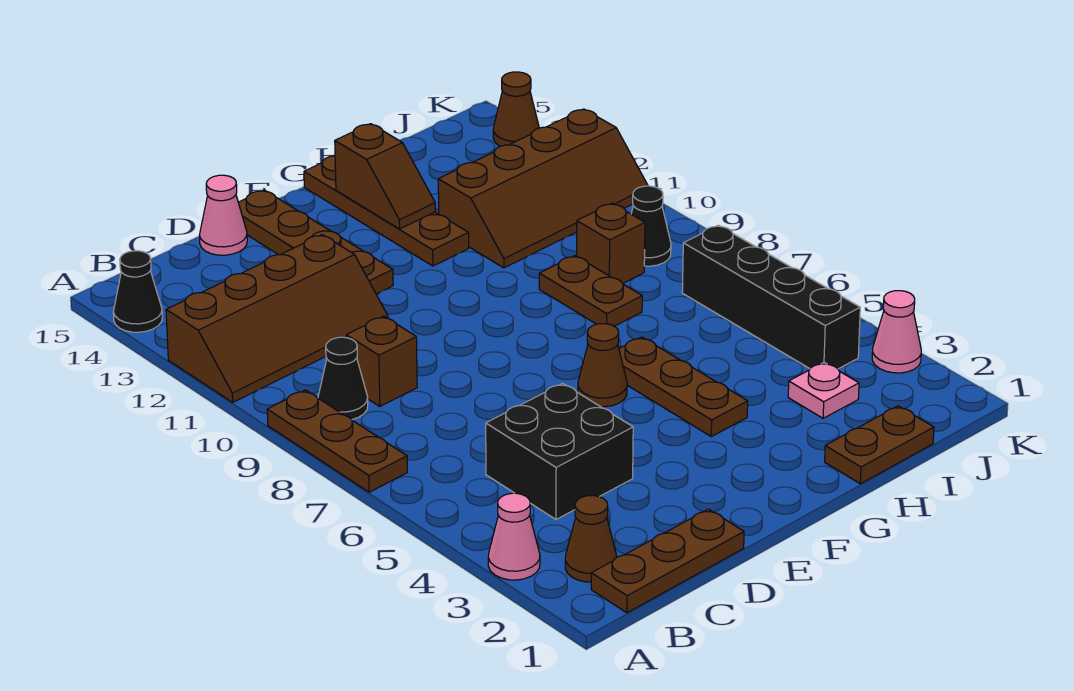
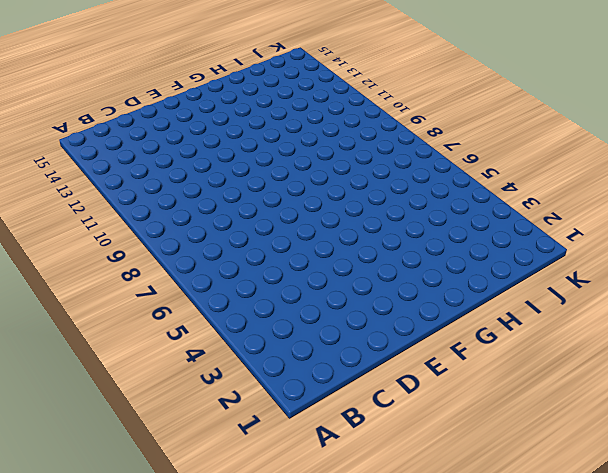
none -> pink 1x1 cone [488,493,540,580]
none -> brown 1x3 plate [267,390,407,492]
none -> brown 2x4 slope [166,235,388,402]

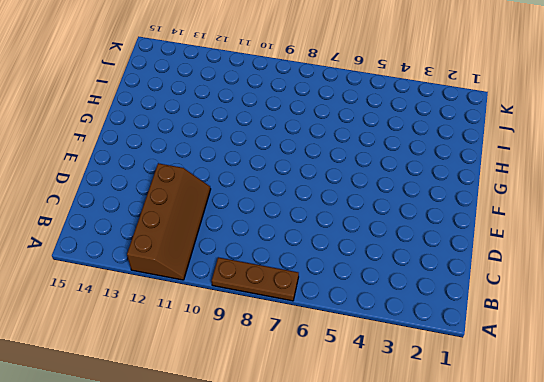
none -> pink 1x1 cone [488,493,540,580]
none -> black 1x1 cone [113,251,162,332]
none -> brown 1x3 plate [591,509,744,613]

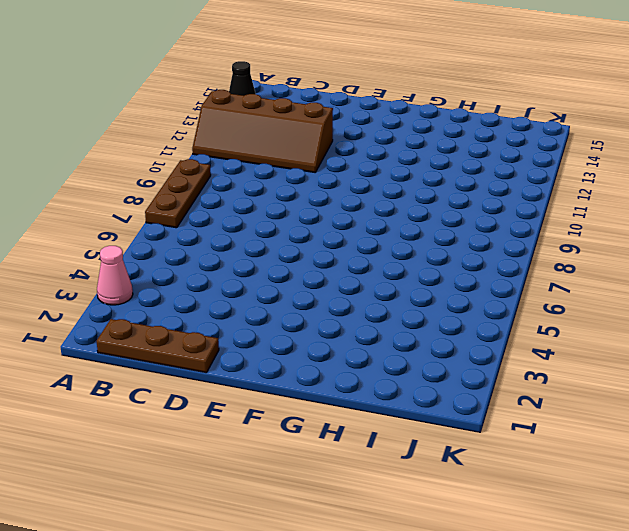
none -> brown 1x1 cone [565,496,617,582]
none -> black 1x1 cone [318,337,368,420]
none -> black 2x2 brick [486,383,633,519]

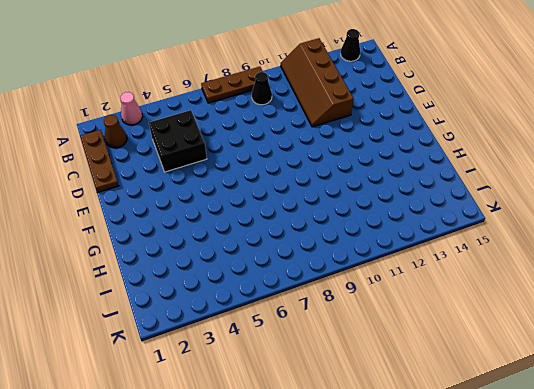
none -> brown 1x1 brick [346,316,417,406]
none -> pink 1x1 cone [200,175,247,255]
none -> brown 1x4 plate [238,190,393,294]

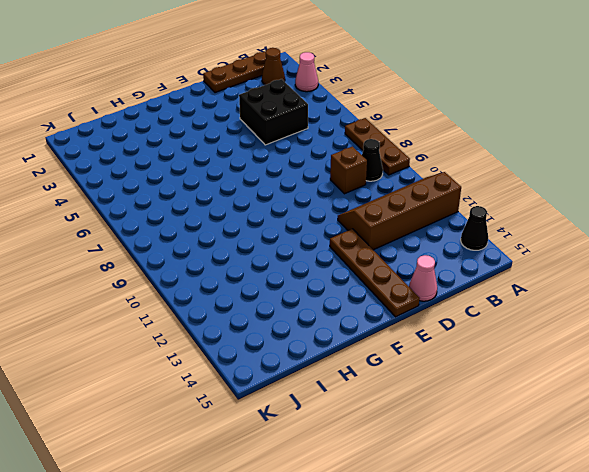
none -> brown 1x1 cone [578,324,627,407]
none -> brown 1x3 plate [619,337,748,436]
none -> brown 1x4 plate [304,156,469,266]

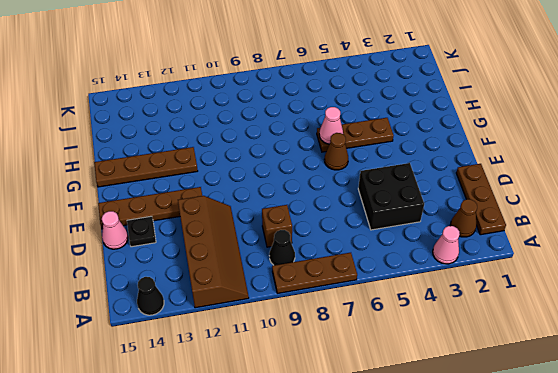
black 1x1 plate [127,216,156,247] -> none
pink 1x1 cone [319,107,343,144] -> pink 1x1 cone moved to [872,291,921,373]
none -> brown 1x2 plate [825,406,934,484]
none -> brown 1x2 plate [539,256,642,326]
none -> brown 2x4 slope [438,109,648,268]

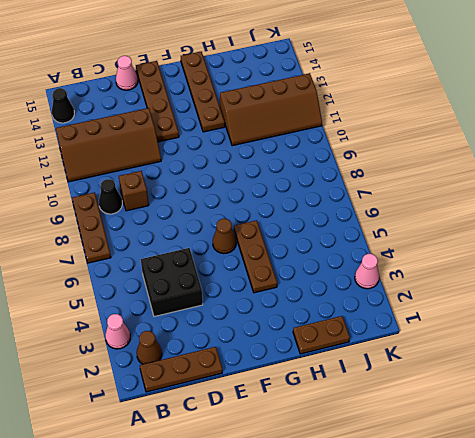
none -> brown 1x2 plate [539,256,642,326]
none -> pink 1x1 plate [788,362,859,418]
none -> brown 1x1 brick [577,203,645,283]

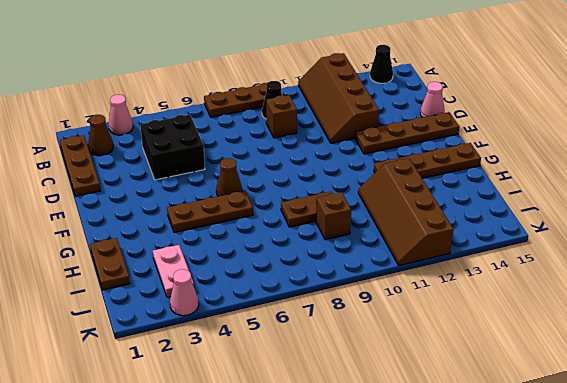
pink 1x2 plate [153,245,194,297] -> pink 1x1 plate [788,362,859,418]
none -> black 1x4 brick [682,225,860,369]
none -> black 1x1 cone [631,186,671,266]
none -> brown 1x1 cone [493,72,539,146]

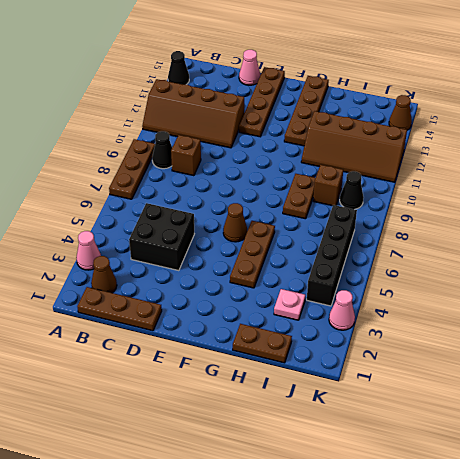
none -> brown 1x2 slope [335,124,435,229]

